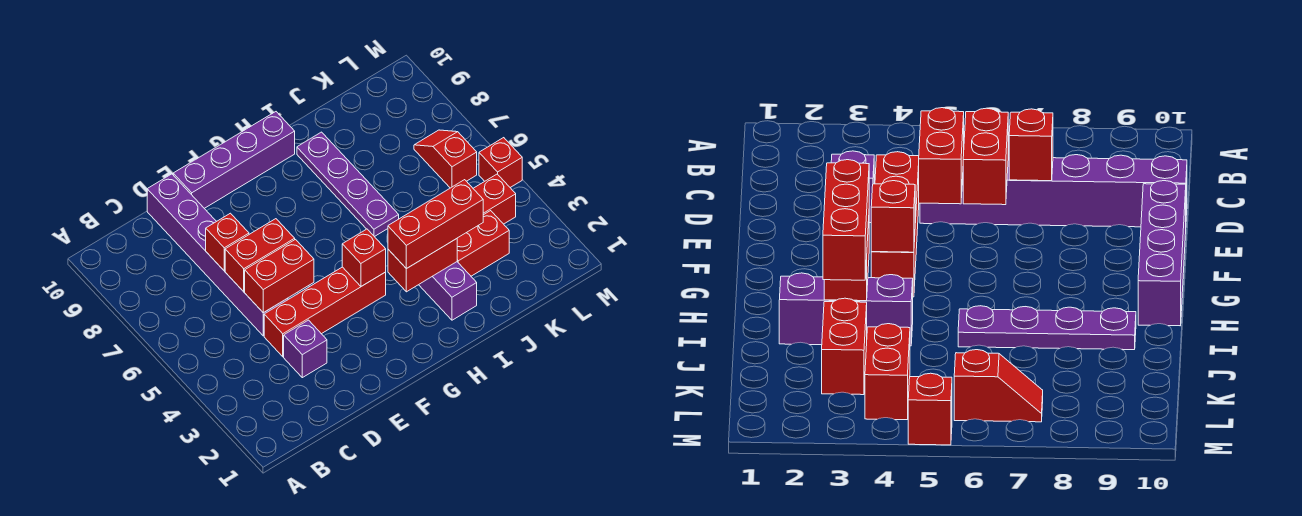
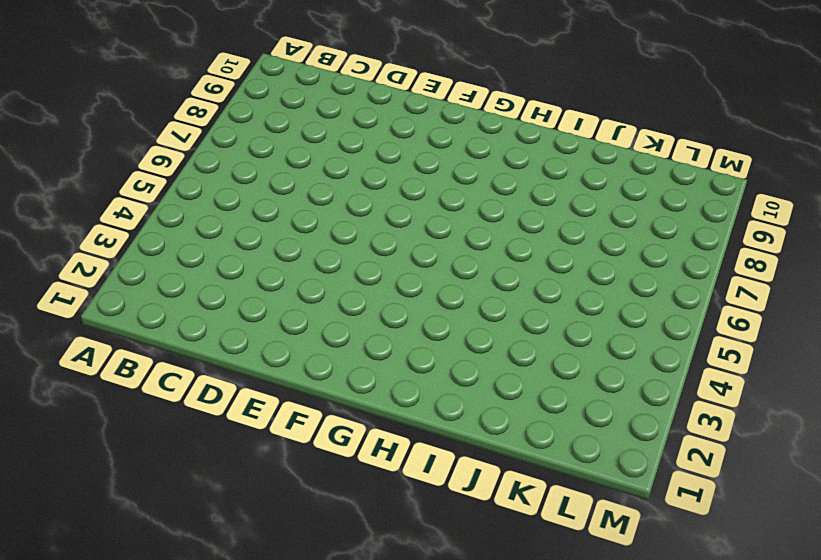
none -> purple 1x1 brick [284,320,327,378]
none -> red 1x4 brick [264,267,386,357]
none -> purple 1x6 brick [147,174,288,336]

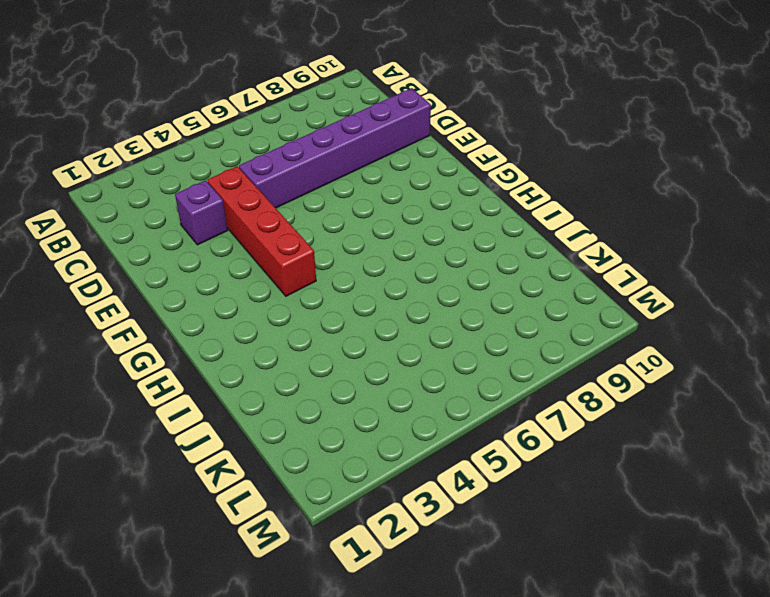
none -> purple 1x4 brick [173,112,295,208]
none -> purple 1x3 brick [419,262,477,320]
none -> purple 1x4 plate [297,132,399,237]

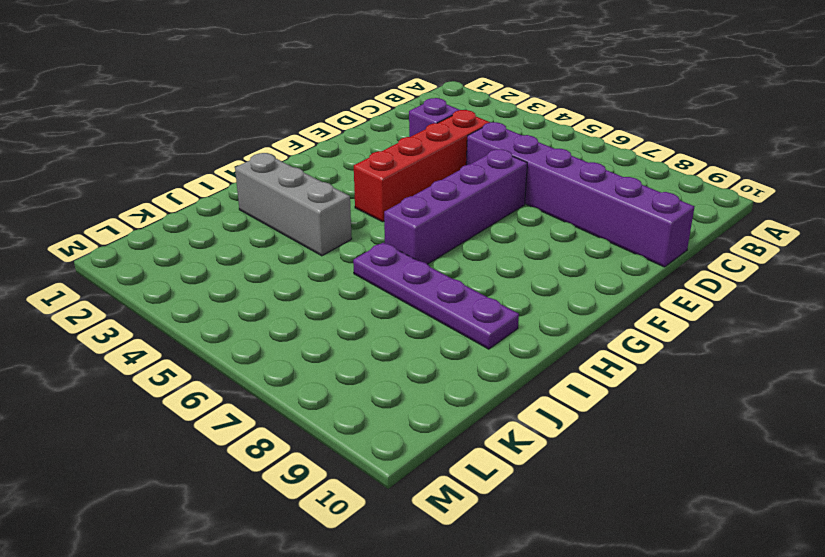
purple 1x4 brick [384,149,527,264] -> purple 1x4 brick moved to [173,112,295,208]
grey 1x3 brick [235,153,352,256] -> purple 1x3 brick [419,262,477,320]
none -> red 1x2 brick [457,211,509,276]
none -> red 1x2 brick [473,174,516,224]
none -> red 1x2 slope [414,130,477,188]

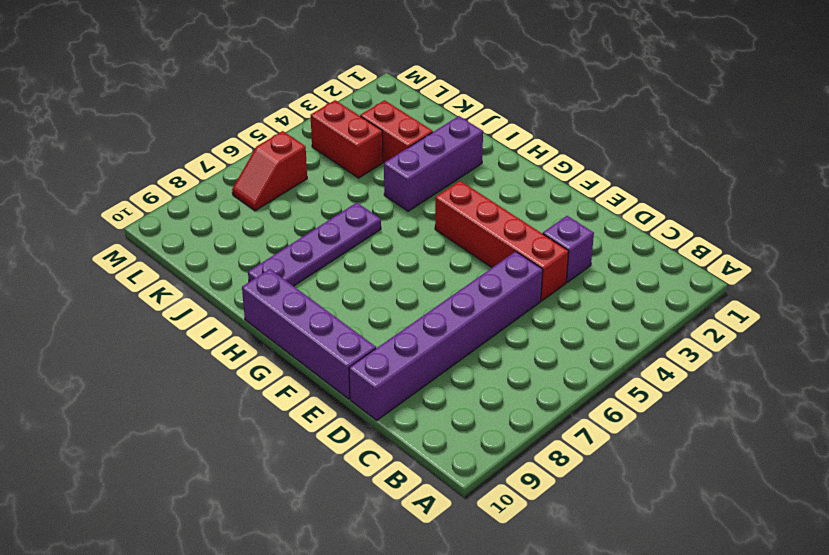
none -> red 1x1 brick [479,138,522,187]
none -> red 1x2 brick [245,240,314,313]
none -> red 1x2 brick [225,219,295,292]

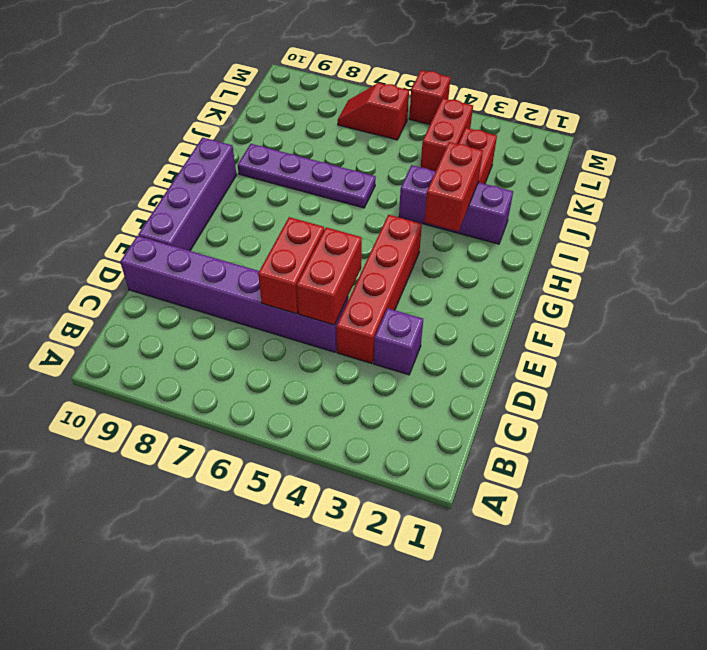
none -> red 1x1 brick [206,213,249,271]
none -> red 1x1 brick [342,229,386,286]
none -> red 1x3 brick [388,180,483,269]

